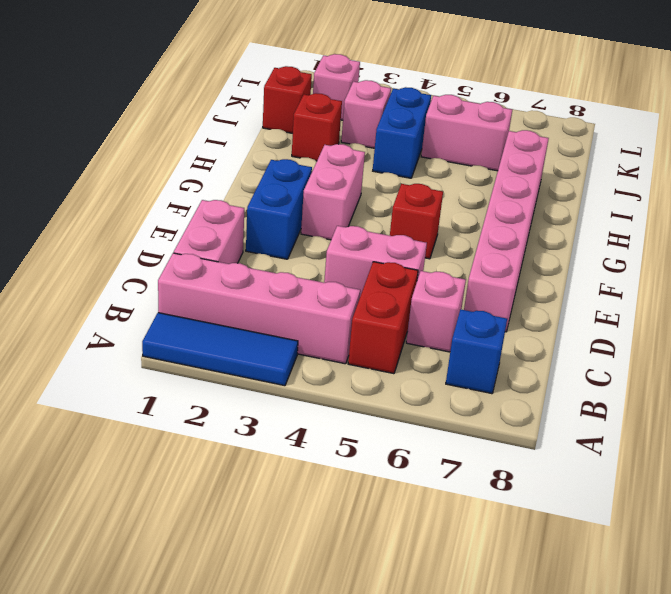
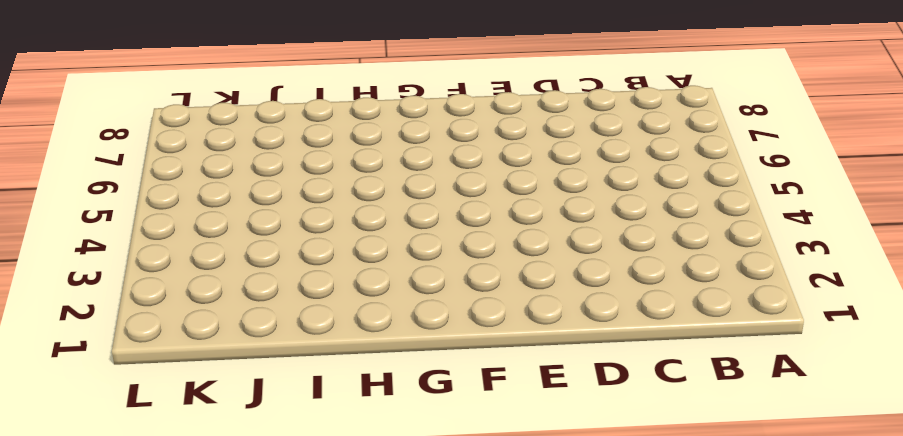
none -> blue 1x3 tile [142,313,298,386]
none -> pink 1x4 brick [158,253,360,364]
none -> red 1x2 brick [348,262,418,374]

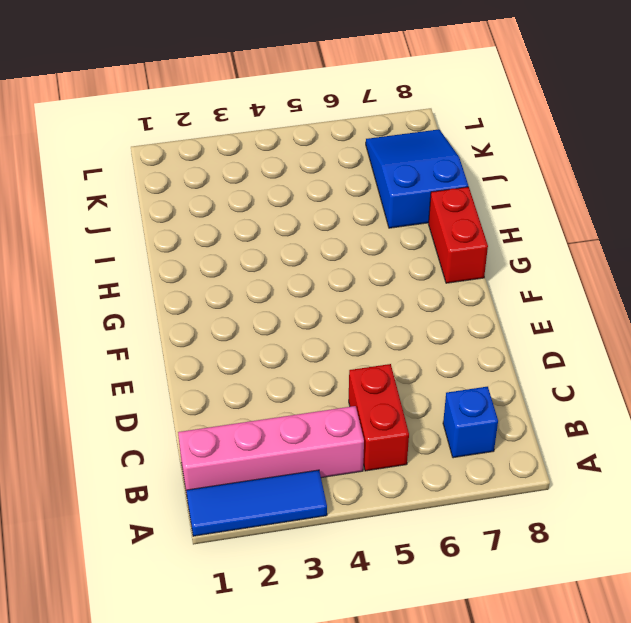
red 1x2 brick [429,187,488,283] -> none
blue 2x3 slope [366,129,468,228] -> pink 1x6 brick [464,130,549,332]
none -> pink 1x2 brick [174,200,244,264]
none -> pink 1x1 brick [406,271,466,352]
none -> pink 1x2 brick [324,226,427,296]

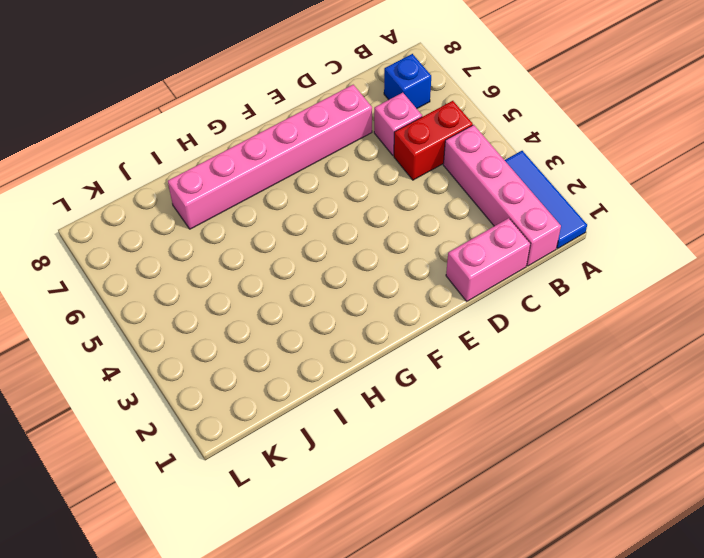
none -> pink 1x2 brick [324,226,427,296]
none -> blue 1x2 brick [246,159,312,259]
none -> pink 1x2 brick [301,144,365,240]

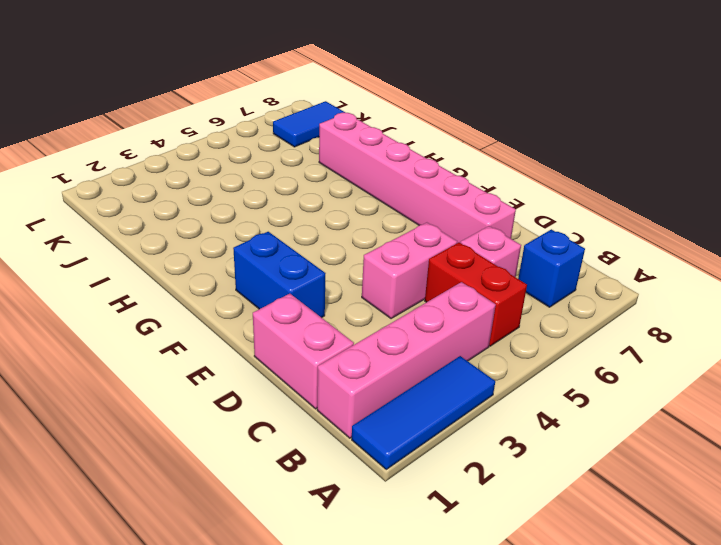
blue 1x2 tile [273,101,345,147] -> none
none -> pink 1x2 brick [301,144,365,240]
none -> red 1x1 brick [390,184,443,259]
none -> red 1x1 brick [292,93,342,161]

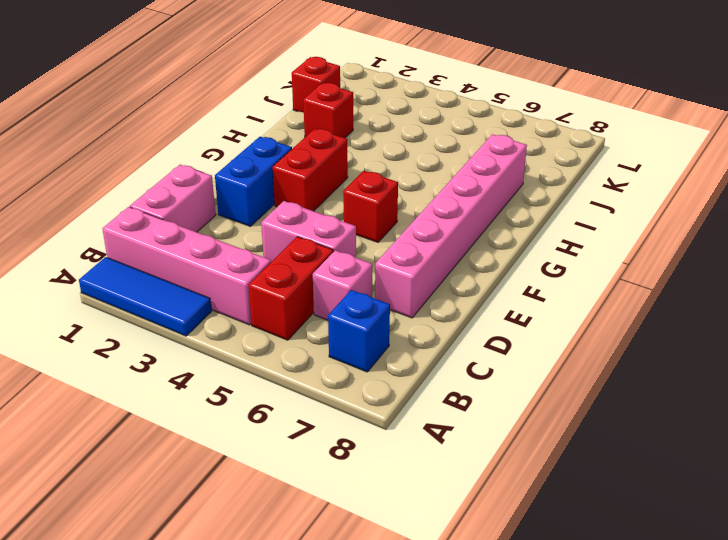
red 1x2 brick [273,129,348,211] -> pink 1x2 brick [301,144,365,240]
none -> blue 1x2 brick [373,87,431,178]
none -> pink 1x1 brick [341,80,391,148]
none -> pink 1x2 brick [421,95,512,171]

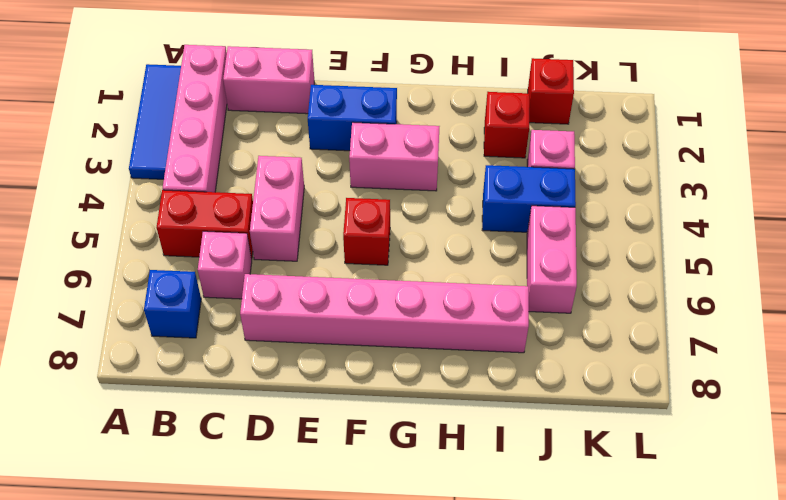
none -> pink 1x1 brick [313,54,360,120]

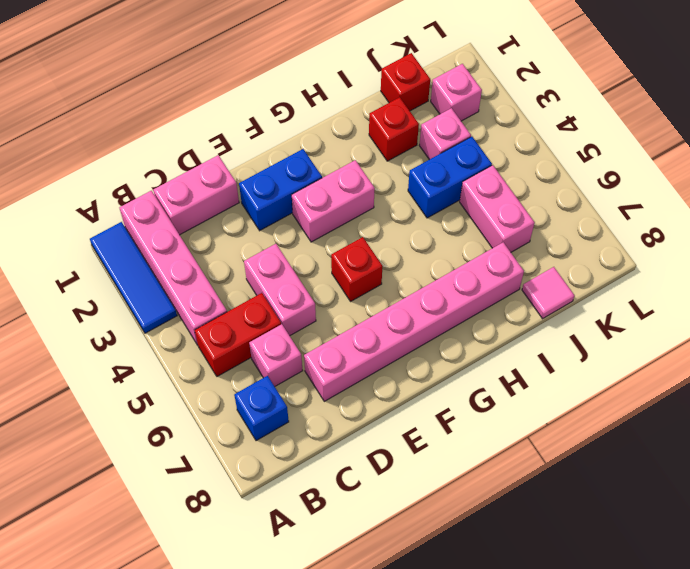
pink 1x1 tile [522,267,574,319] -> none

